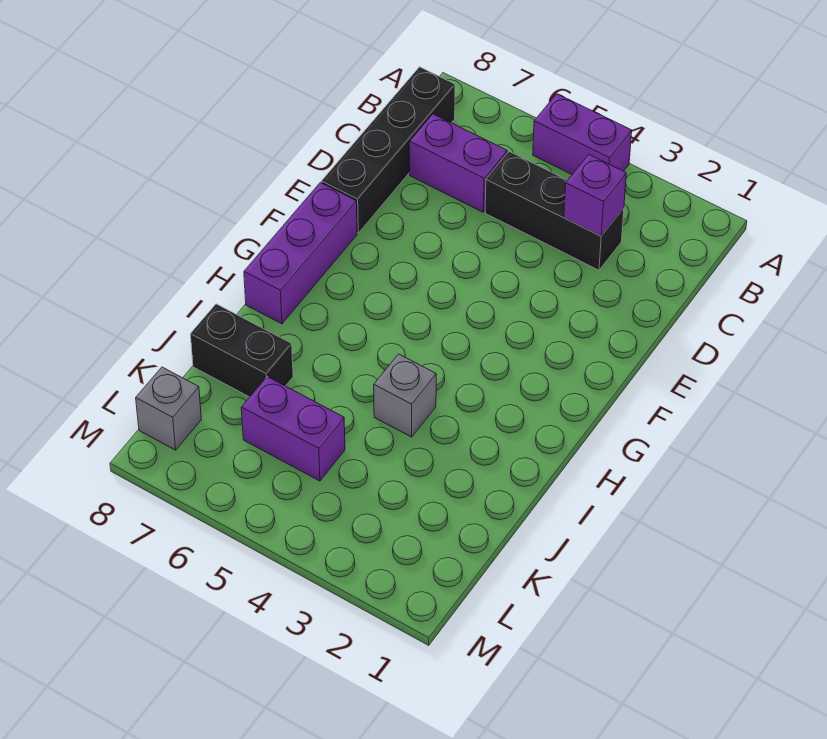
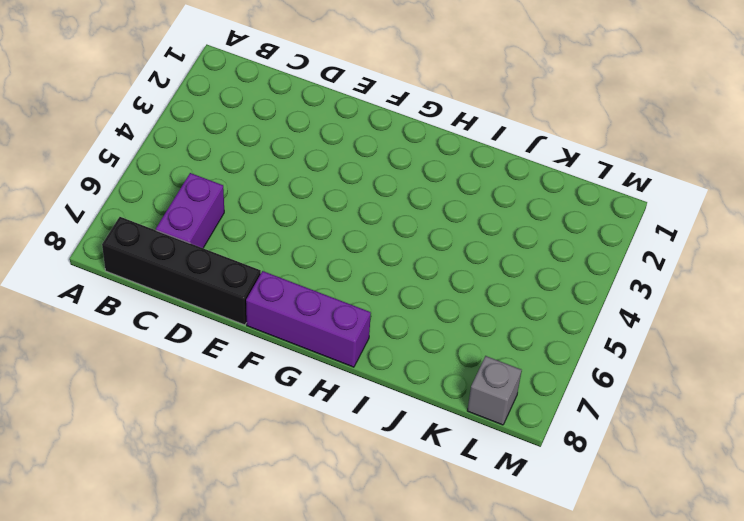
none -> purple 1x2 brick [533,94,632,174]
none -> black 1x3 brick [485,152,624,270]

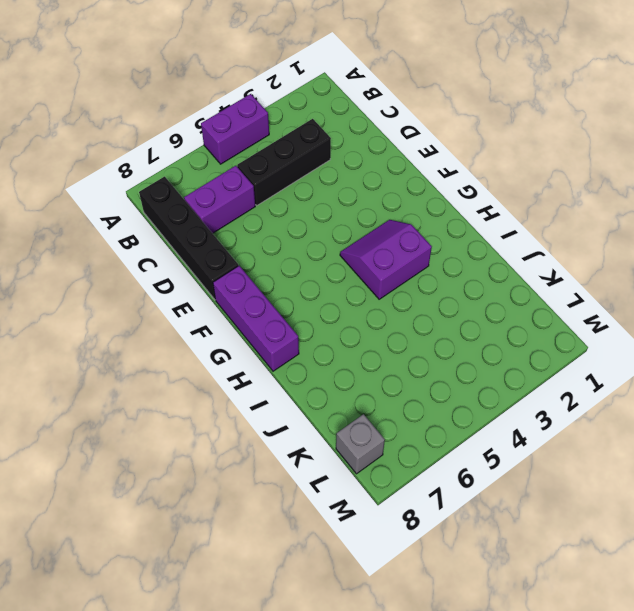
purple 2x2 slope [340,220,432,299] -> none
none -> grey 1x1 brick [374,354,436,437]
none -> black 1x2 brick [190,304,293,397]

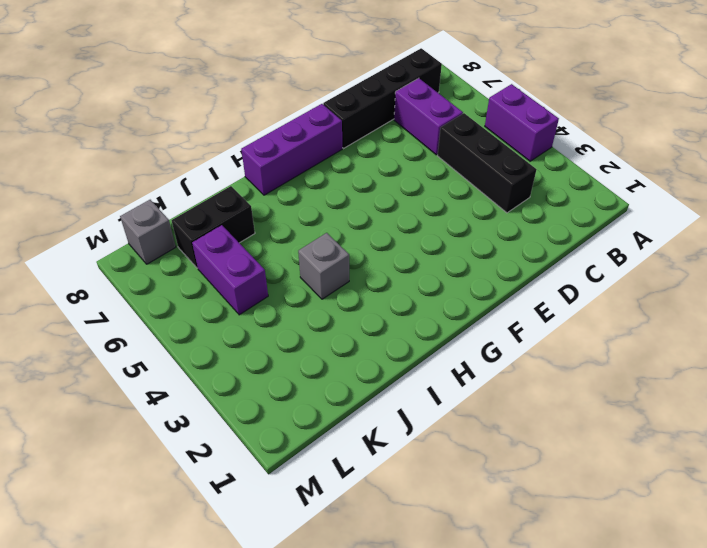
black 1x2 brick [172,186,255,268] -> black 1x2 brick turned to [190,304,293,397]
none -> purple 1x1 brick [564,155,626,236]

